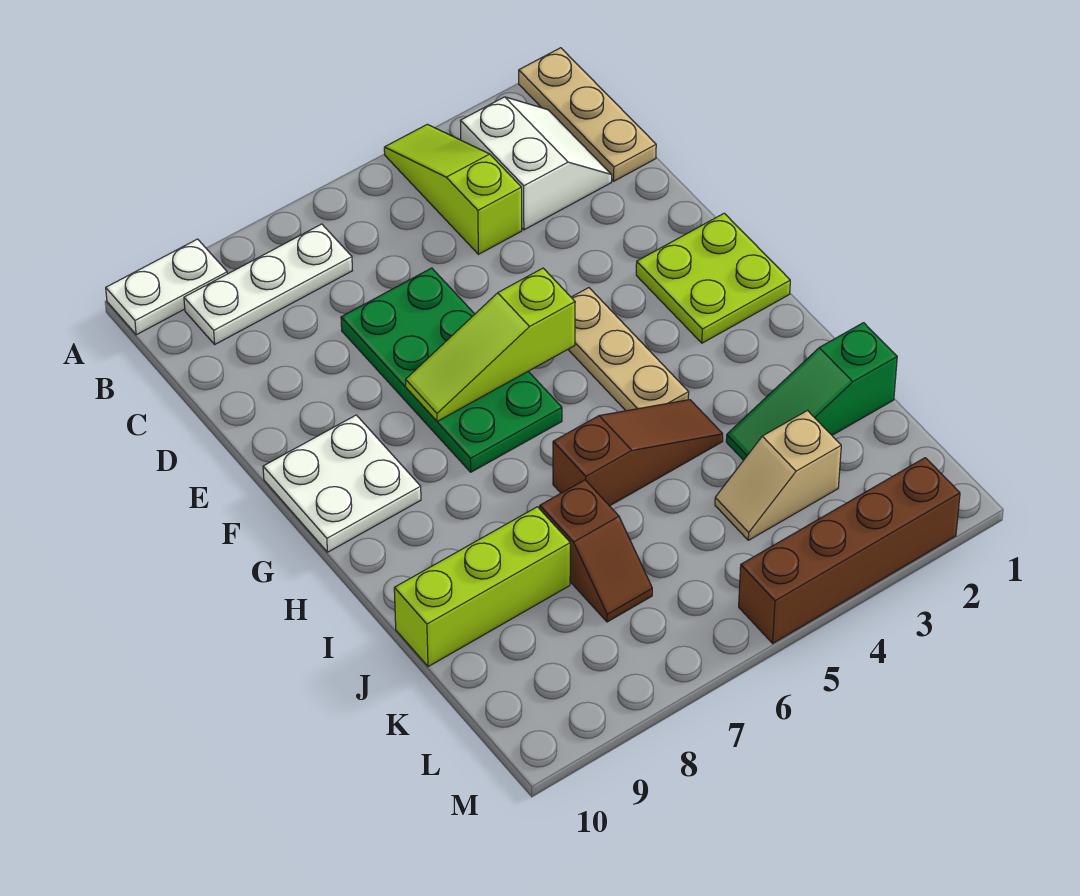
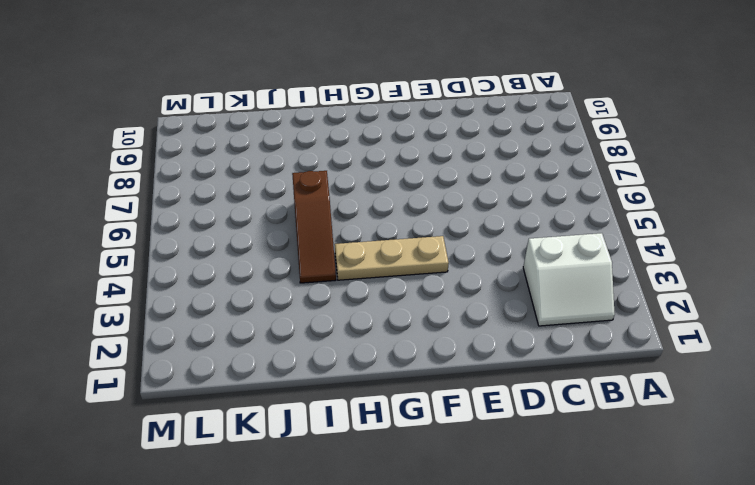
none -> tan 1x3 plate [519,48,656,181]
none -> lime 1x3 slope [384,124,522,254]
none -> white 1x2 plate [106,239,227,335]

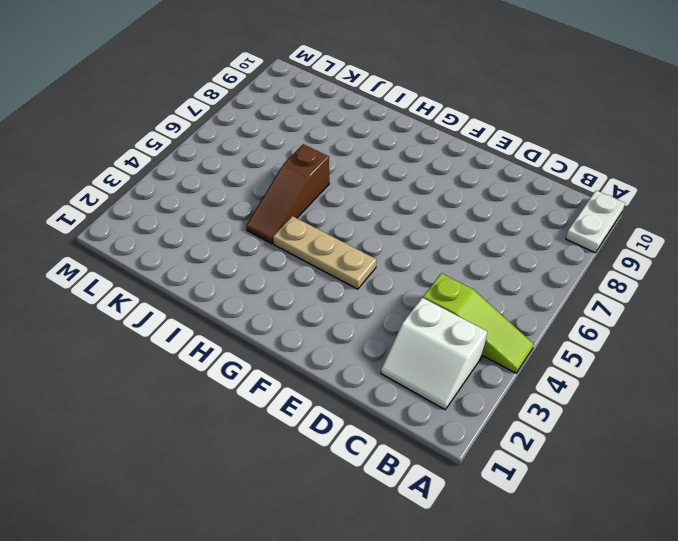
none -> tan 1x3 plate [519,48,656,181]
none -> white 1x3 plate [184,224,353,344]
none -> green 2x4 plate [341,268,562,472]

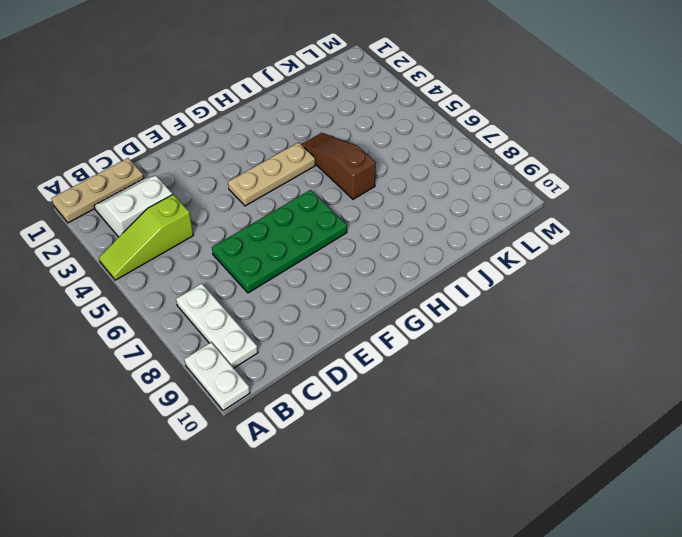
none -> lime 2x2 plate [636,213,790,343]
none -> white 2x2 plate [263,415,421,552]
none -> green 1x3 slope [726,323,897,460]

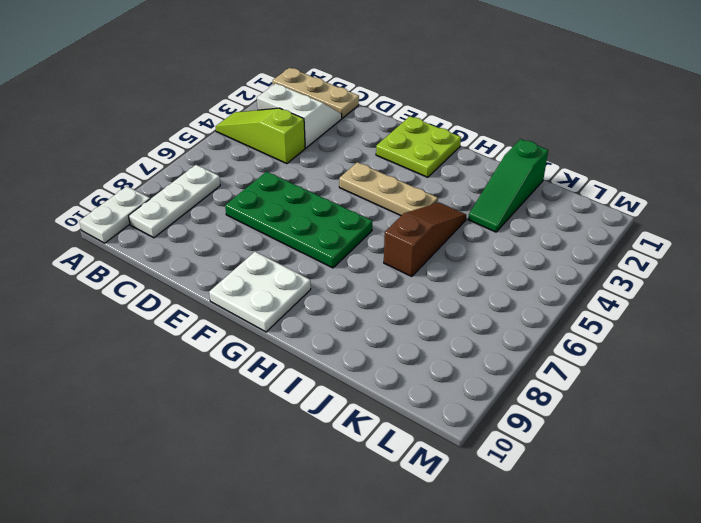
none -> brown 1x2 slope [540,480,652,622]
none -> lime 1x3 brick [394,507,570,667]
none -> tan 1x2 slope [715,411,841,540]

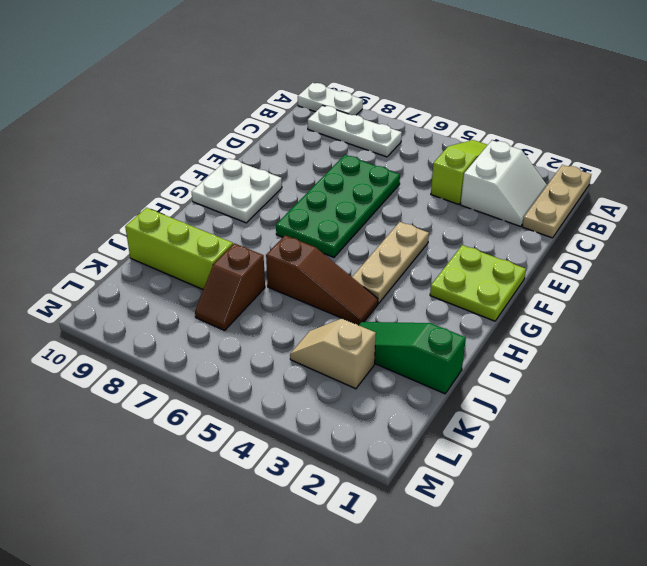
none -> brown 1x4 brick [739,458,960,643]
none -> lime 1x3 slope [406,268,575,421]

